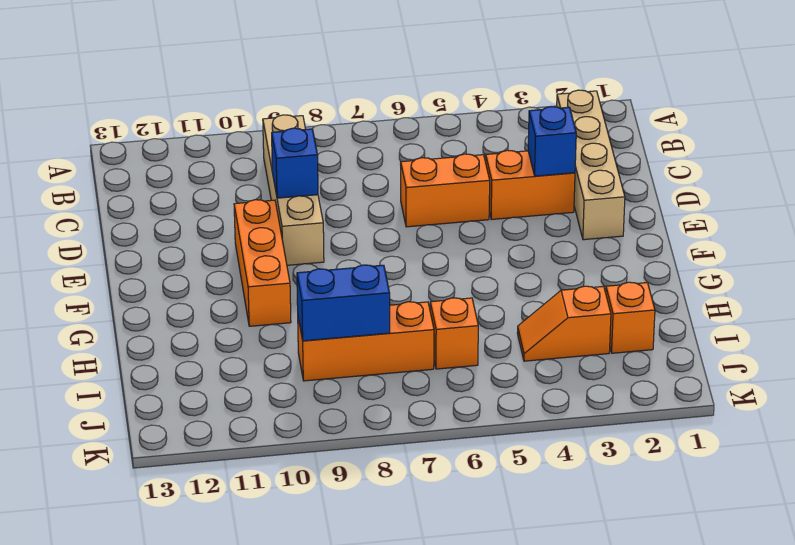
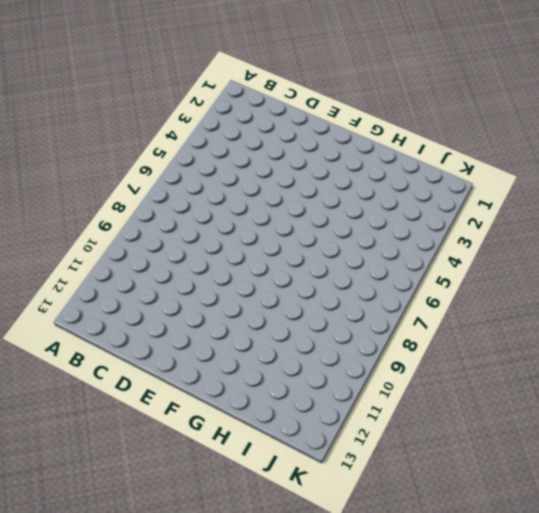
none -> tan 1x4 brick [557,90,625,240]
none -> tan 1x4 brick [263,115,324,265]
none -> orange 1x2 brick [486,150,575,220]

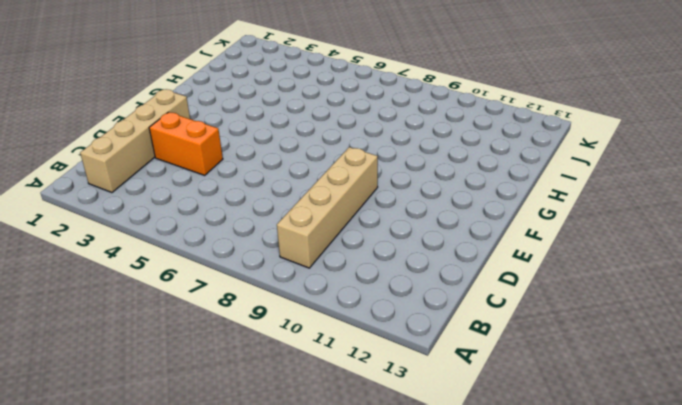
none -> orange 1x2 brick [401,154,490,227]
none -> orange 1x3 brick [234,200,291,326]
none -> orange 1x1 brick [606,282,655,353]

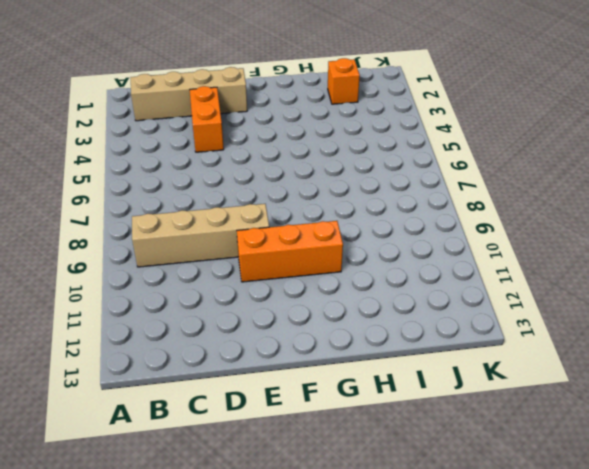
none -> orange 1x2 brick [401,154,490,227]
none -> orange 1x2 slope [517,286,611,361]
none -> orange 1x1 brick [430,298,478,369]

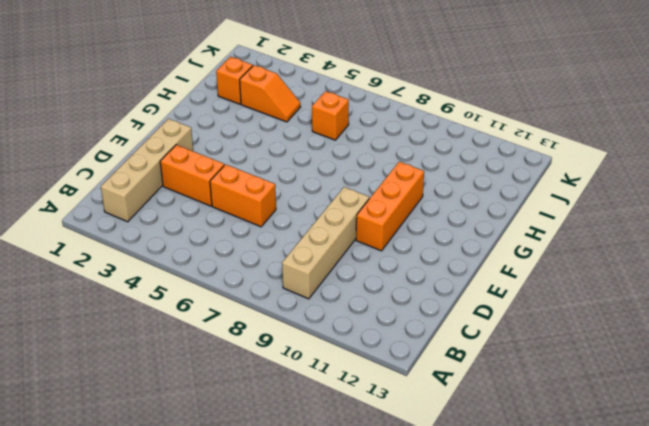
none -> orange 1x3 brick [298,302,434,381]
none -> blue 1x1 brick [528,107,576,176]
none -> blue 1x1 brick [272,128,318,198]

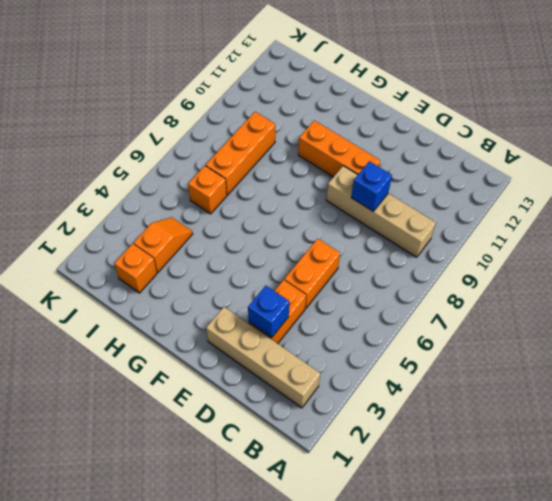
none -> blue 1x2 brick [297,265,390,341]

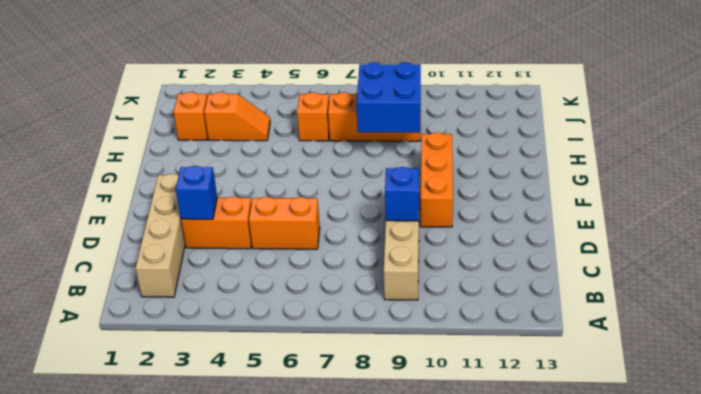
blue 2x2 brick [357,62,421,133] -> blue 1x2 brick [297,265,390,341]

